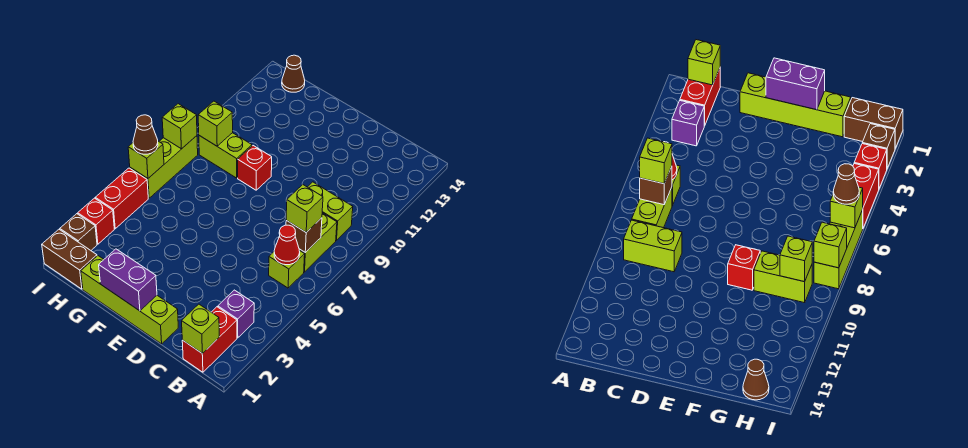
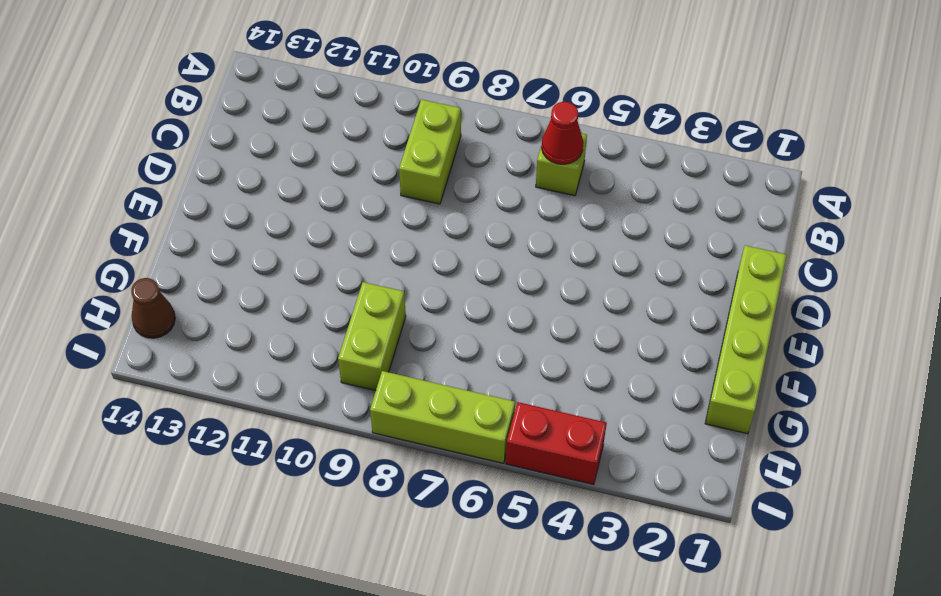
none -> red 1x2 brick [182,307,237,372]
none -> purple 1x1 brick [218,290,254,338]
none -> lime 1x2 brick [299,213,337,272]

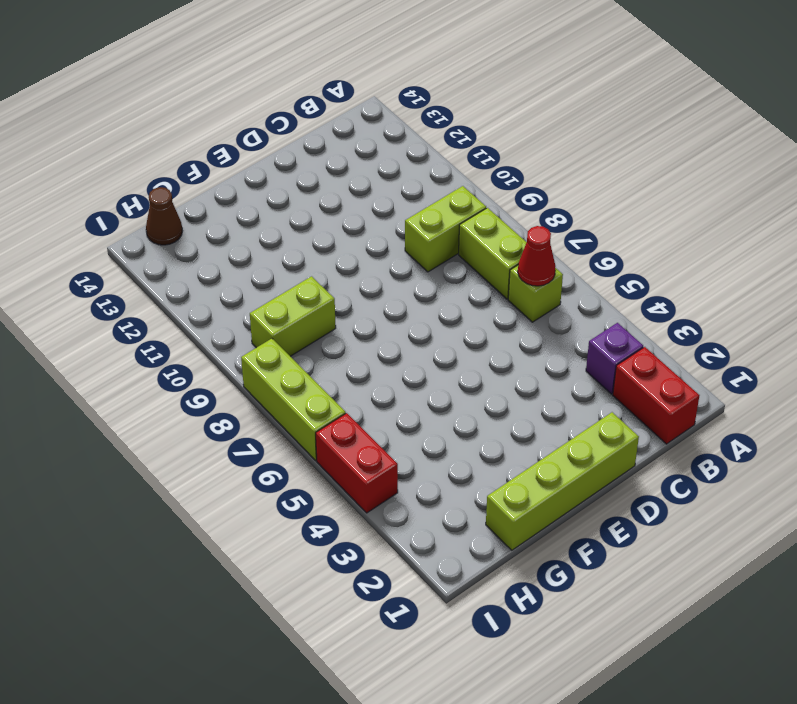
none -> red 1x1 brick [238,146,272,190]
none -> brown 1x2 brick [42,230,97,289]
none -> brown 1x1 brick [60,214,97,250]

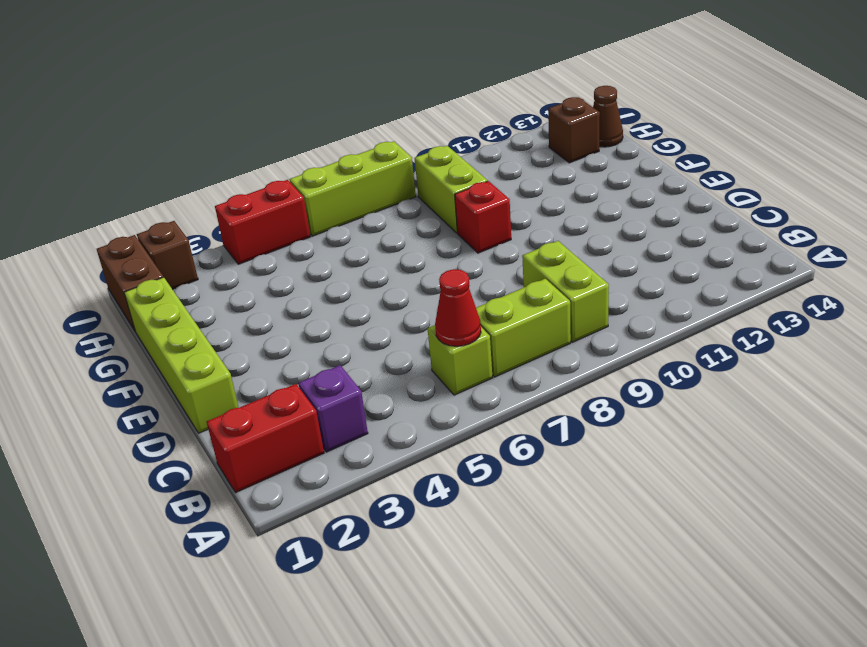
brown 1x1 brick [548,97,600,163] -> brown 1x1 brick moved to [286,218,322,253]
none -> red 1x1 brick [78,198,114,244]
none -> lime 1x1 brick [182,304,219,354]
none -> purple 1x2 brick [99,249,157,311]

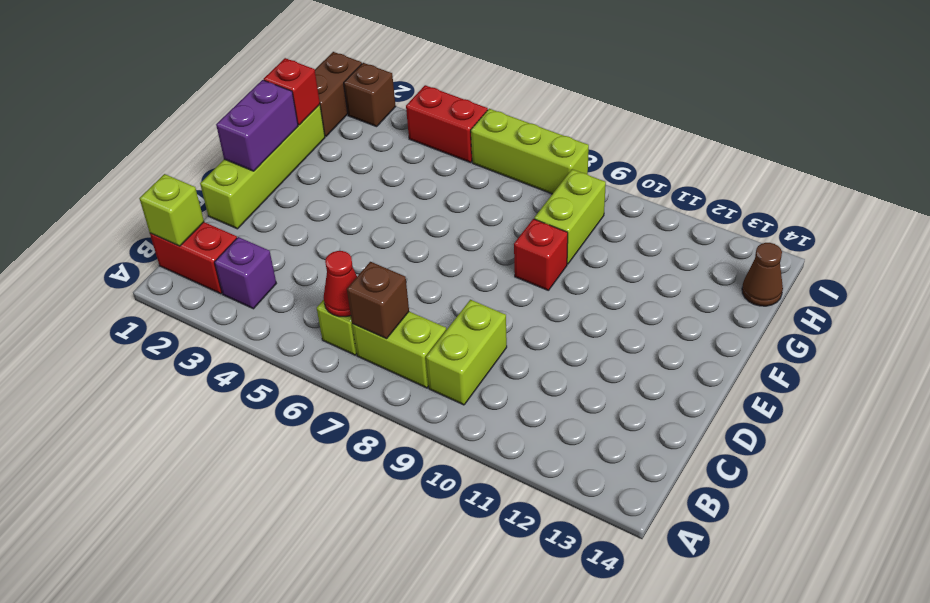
red 1x1 brick [264,58,320,125] -> red 1x1 brick moved to [78,198,114,244]
none -> lime 1x1 brick [198,101,233,146]
none -> lime 1x1 brick [128,141,164,178]
none -> lime 1x1 brick [162,104,197,149]

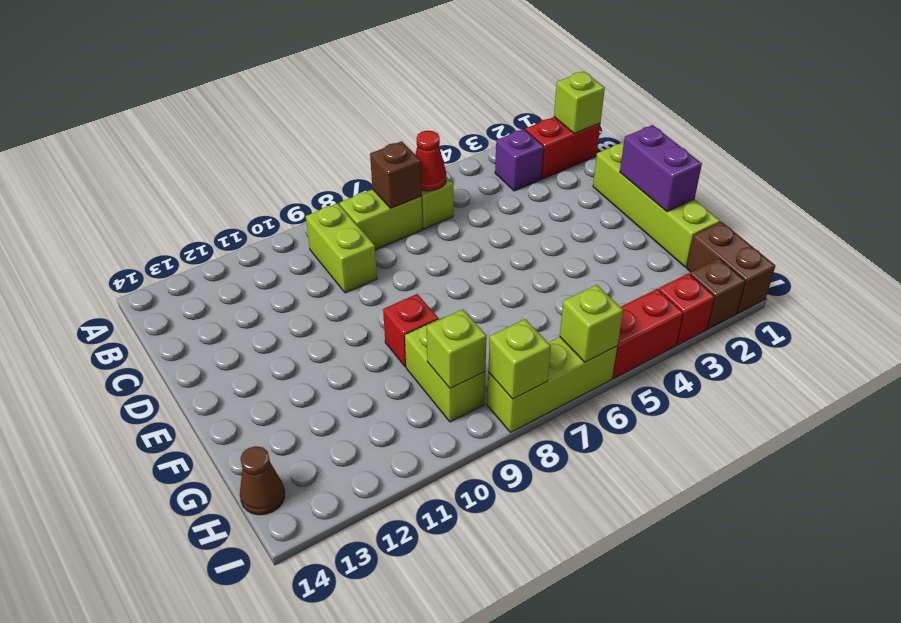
none -> lime 1x1 brick [286,184,323,232]
none -> brown 1x1 cone [133,115,158,154]

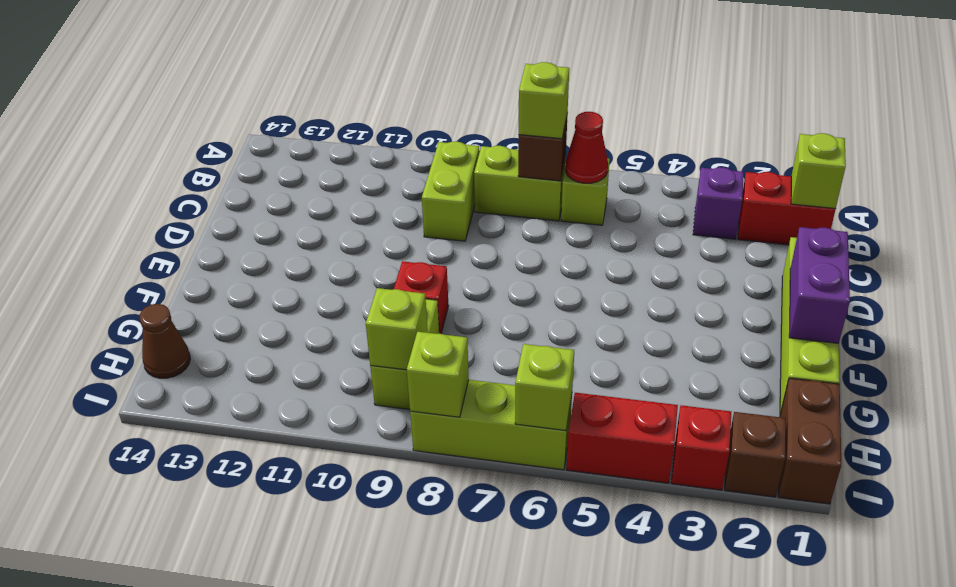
none -> brown 1x1 cone [133,115,158,154]

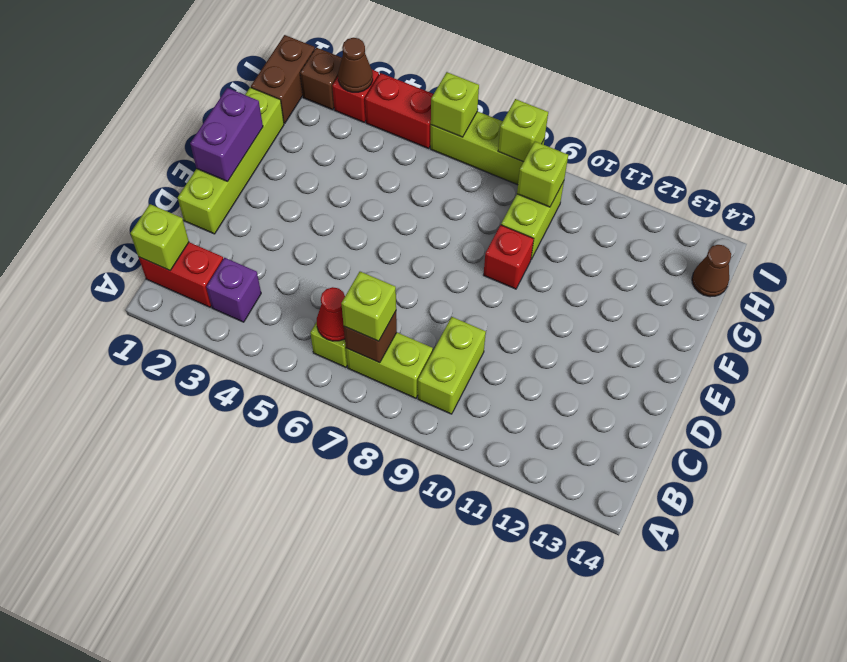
brown 1x1 cone [338,38,373,92] -> brown 1x1 cone moved to [133,115,158,154]

